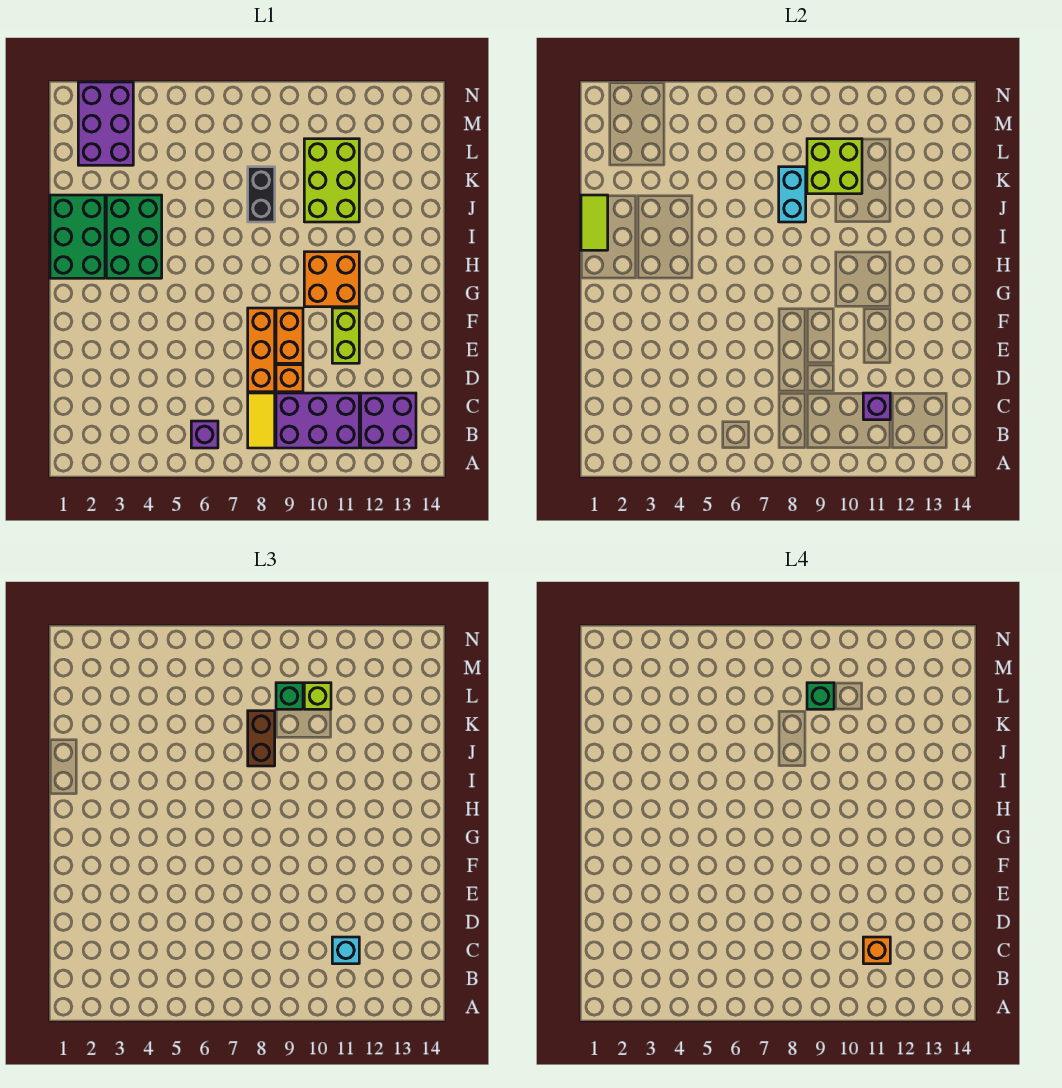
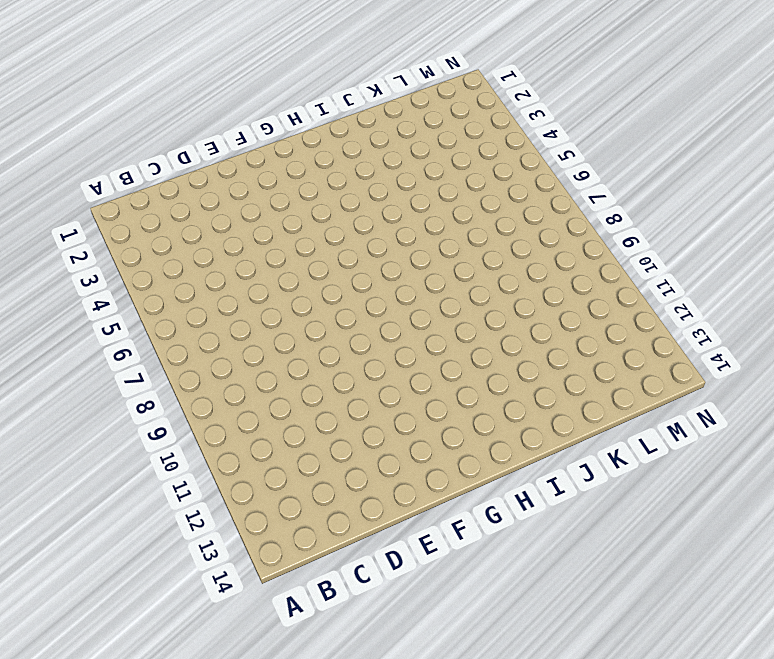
none -> purple 1x1 brick [191,421,218,448]
none -> yellow 1x2 tile [248,393,275,448]
none -> purple 2x3 brick [276,393,359,448]

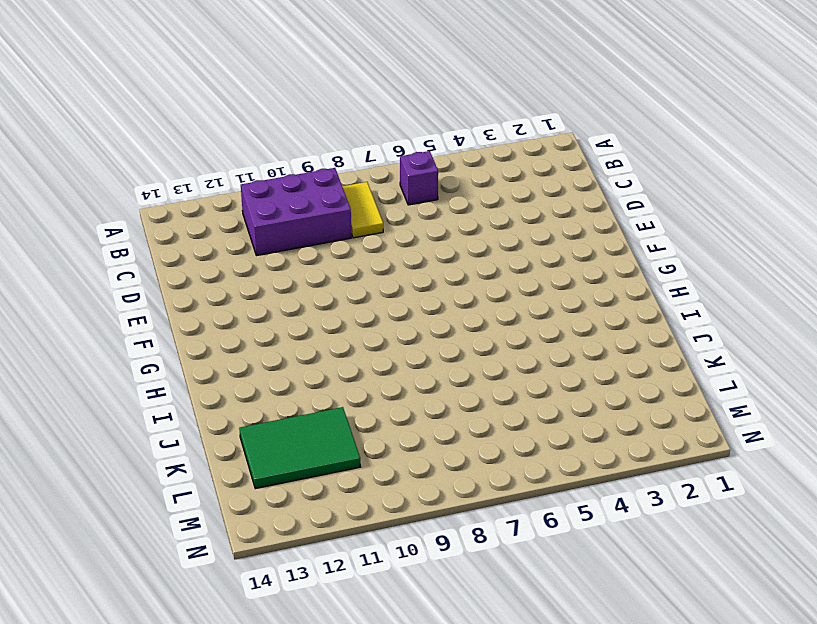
green 2x3 tile [239,407,361,489] -> lime 2x3 brick [304,139,359,222]
none -> purple 2x2 brick [361,393,416,448]
none -> orange 1x3 brick [248,308,275,392]
none -> orange 1x1 brick [276,365,303,392]

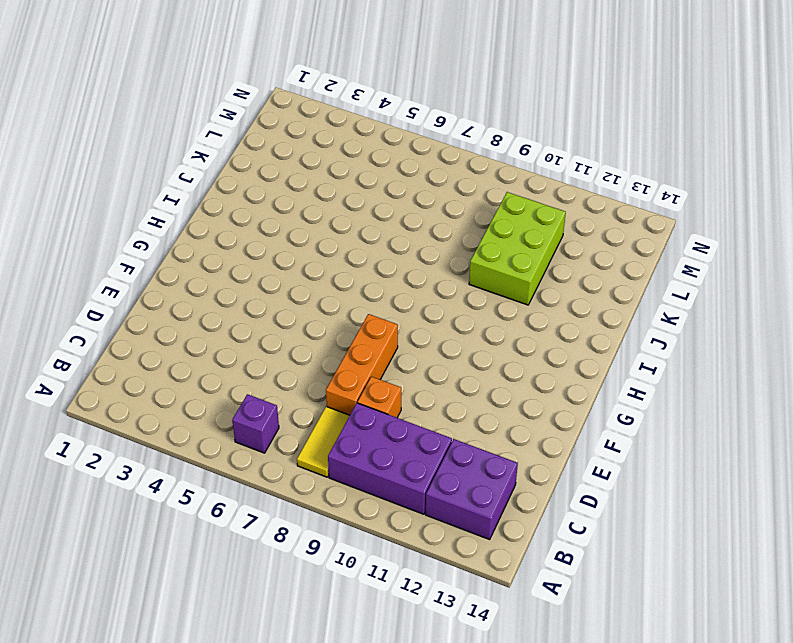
none -> orange 1x2 brick [276,308,303,363]
none -> lime 1x2 brick [332,308,359,363]
none -> orange 2x2 brick [304,252,359,307]

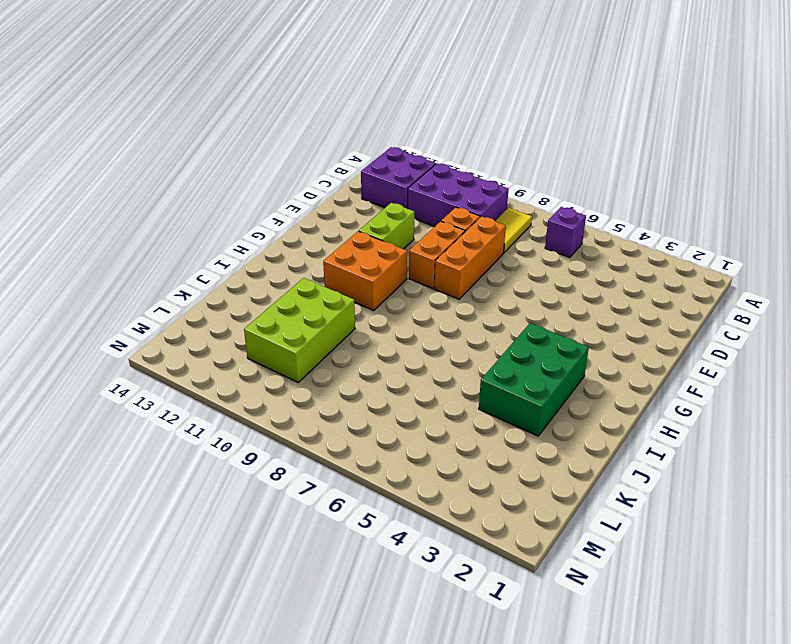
none -> green 2x3 brick [50,195,105,278]
none -> black 1x2 brick [248,167,275,222]
none -> purple 2x3 brick [78,82,133,165]

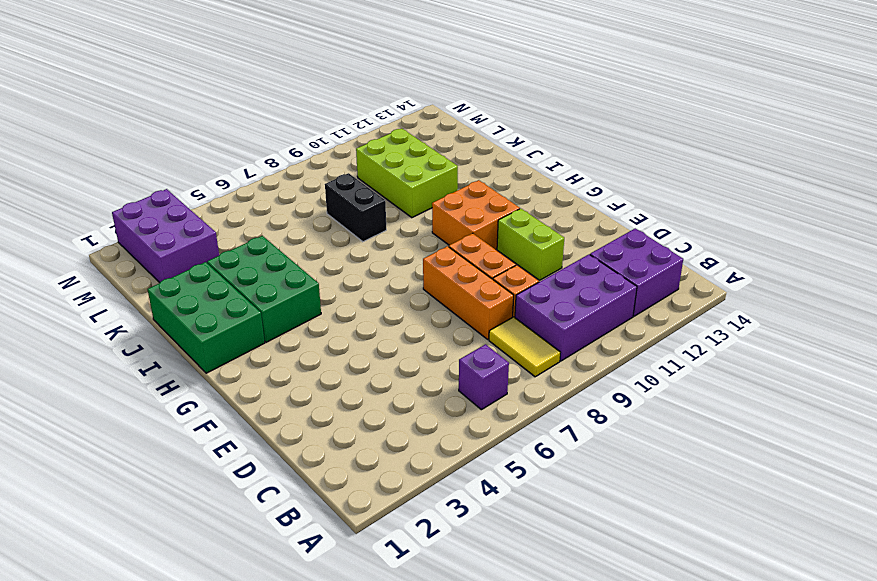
none -> purple 1x1 brick [863,393,890,420]
none -> lime 1x2 tile [581,195,608,250]
none -> cyan 1x2 brick [779,167,806,222]

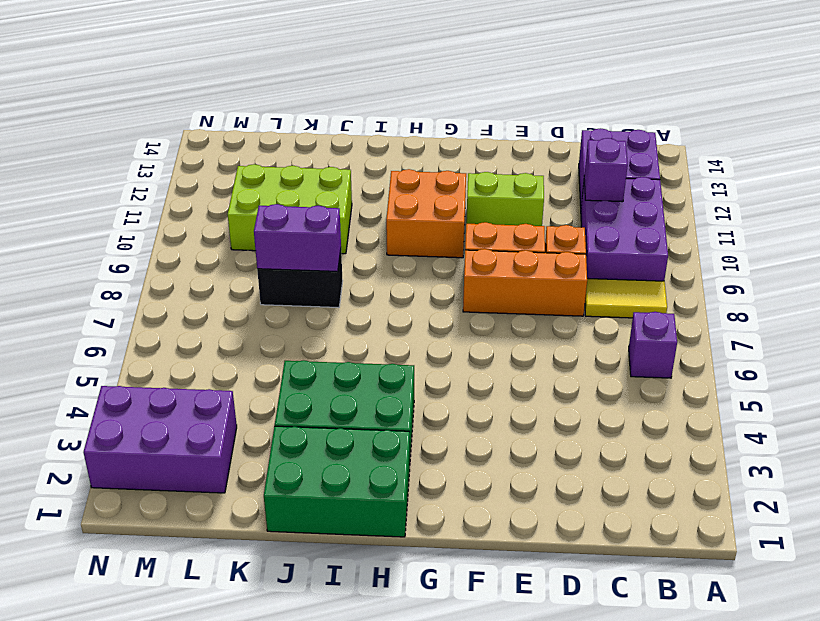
purple 1x2 brick [254,204,341,271] -> cyan 1x2 brick [779,167,806,222]
none -> lime 1x2 tile [581,195,608,250]
none -> lime 2x2 brick [807,139,862,194]
none -> cyan 1x1 brick [332,937,359,964]

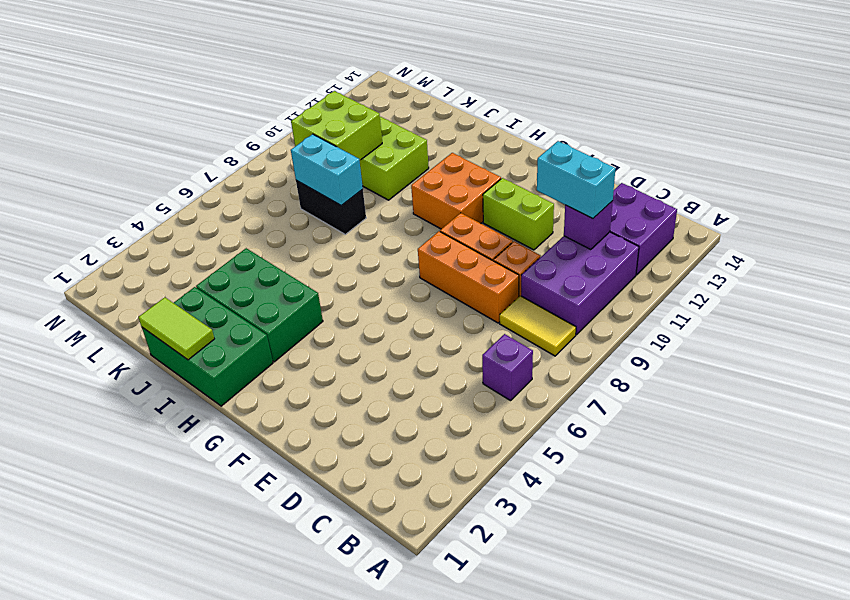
cyan 1x2 brick [537,141,615,219] -> cyan 1x1 brick [332,937,359,964]
none -> purple 2x3 brick [78,82,133,165]
none -> brown 1x2 brick [248,711,275,766]
none -> green 1x1 brick [276,683,303,709]

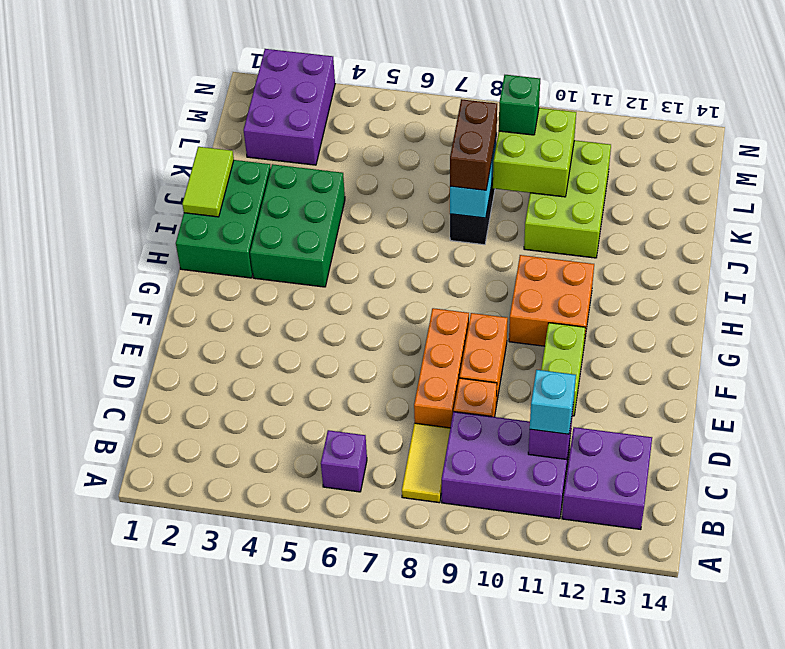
none -> lime 1x1 brick [304,683,331,709]
none -> orange 1x1 brick [863,937,890,964]
none -> green 1x1 brick [807,683,834,709]

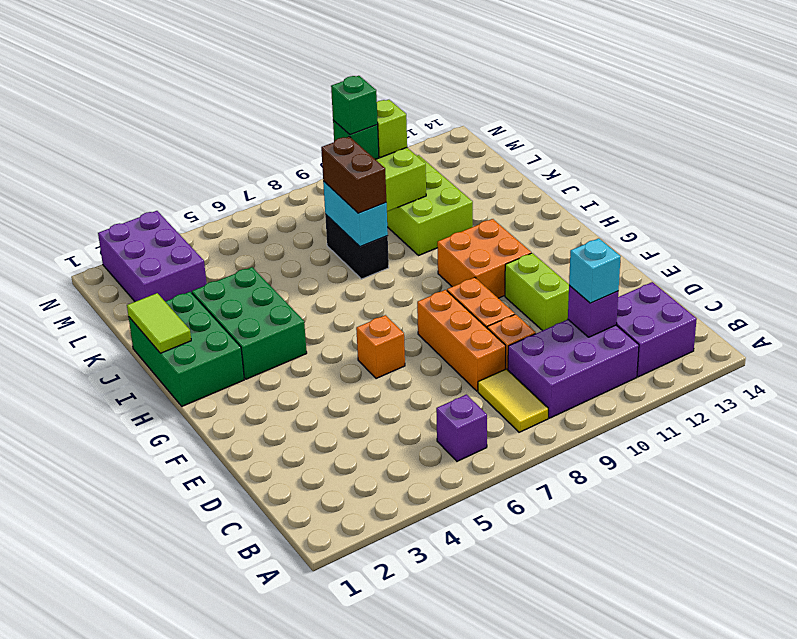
orange 1x1 brick [356,315,405,379] -> orange 1x1 brick moved to [863,937,890,964]

